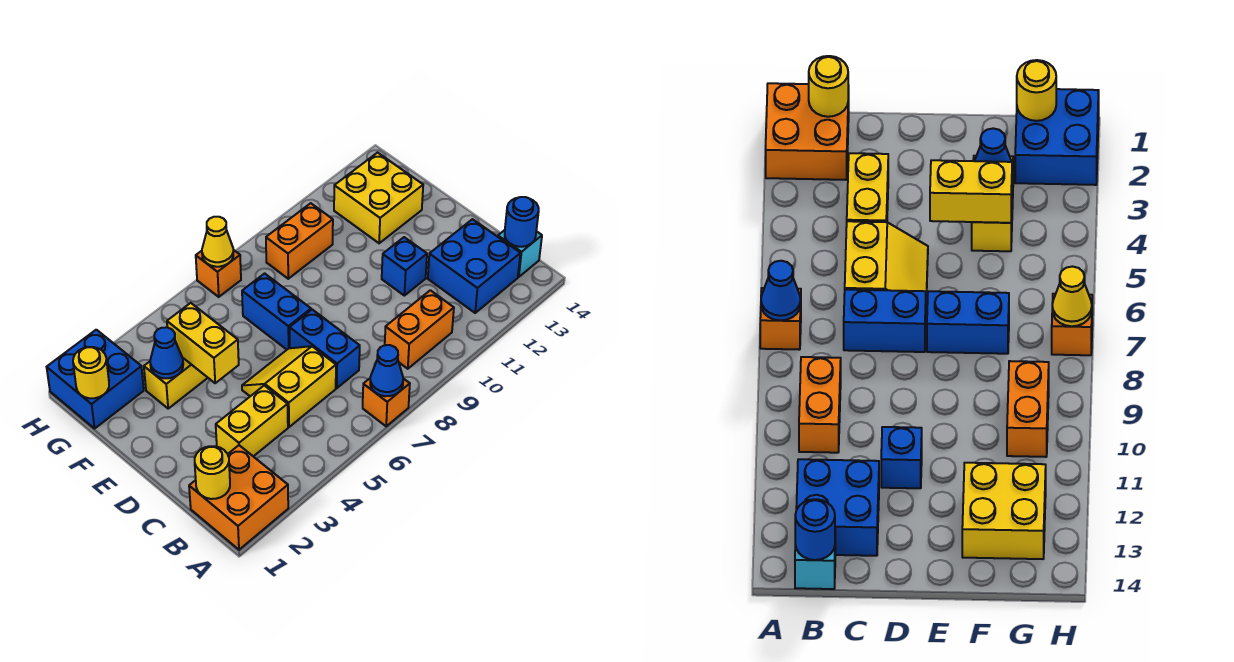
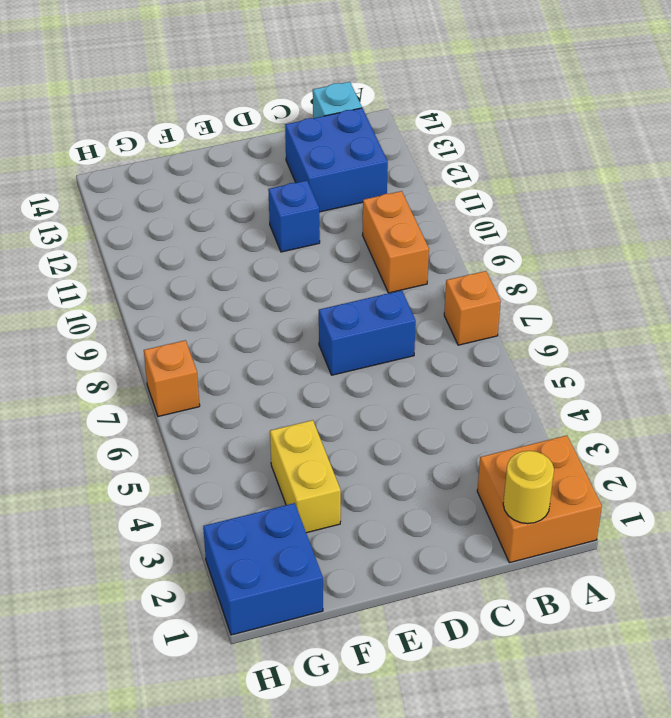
none -> yellow 1x2 brick [216,386,288,456]
none -> yellow 2x2 slope [242,346,336,427]
none -> blue 1x2 brick [242,273,311,350]

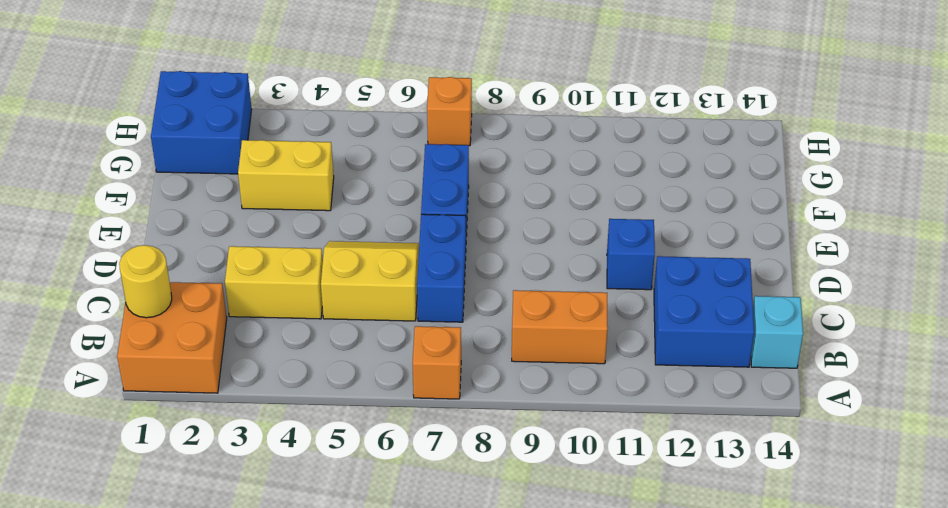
none -> yellow 2x2 brick [334,153,423,243]
none -> orange 1x2 brick [266,203,333,279]
none -> blue 1x1 cone [370,345,403,396]

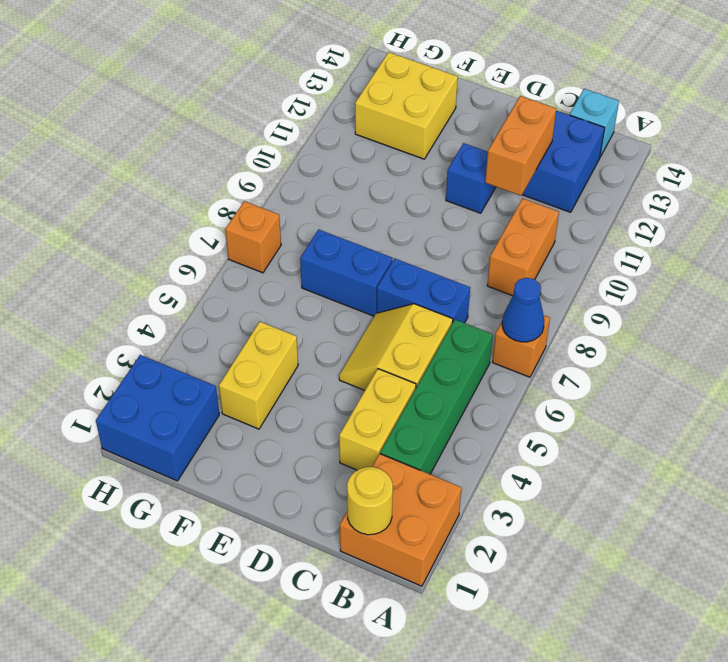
green 1x4 brick [380,320,493,474] -> none
orange 1x2 brick [485,96,556,196] -> orange 1x2 brick moved to [266,203,333,279]
none -> blue 1x1 round brick [505,197,539,247]
none -> yellow 1x2 brick [167,303,239,383]
none -> blue 1x1 cone [150,327,183,378]

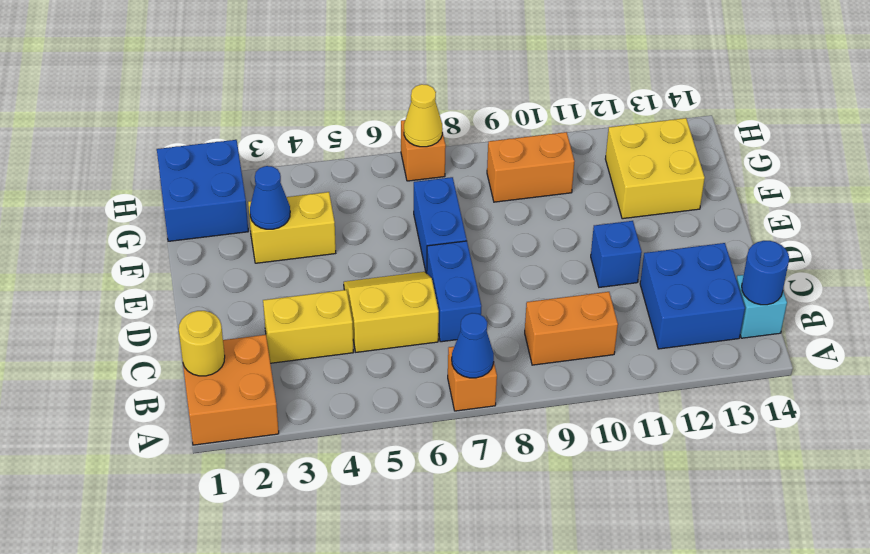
none -> yellow 1x2 brick [167,303,239,383]
none -> yellow 1x1 round brick [73,347,109,398]

